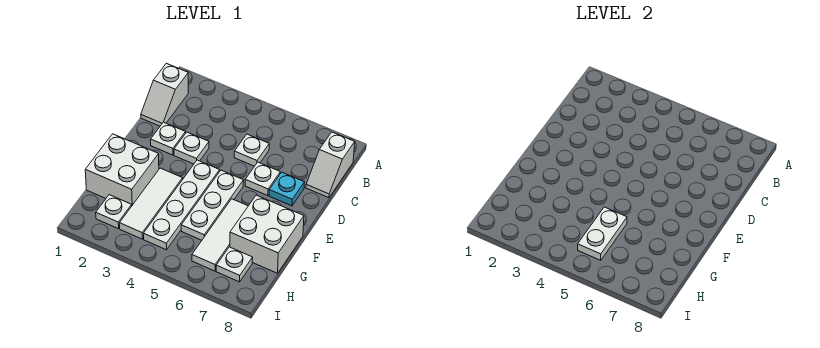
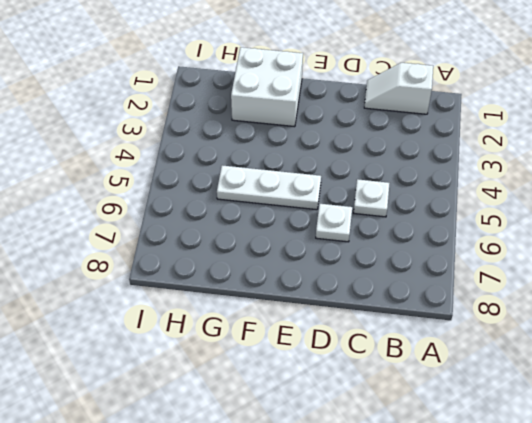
none -> white 1x2 slope [306,132,355,198]
none -> white 1x1 plate [151,122,186,155]
none -> white 1x1 plate [174,132,209,164]

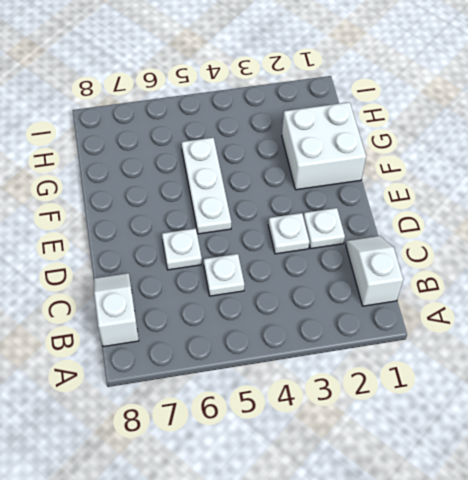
none -> cyan 1x1 plate [269,172,305,206]
none -> white 1x4 plate [144,160,220,250]
none -> white 1x3 tile [120,168,183,239]

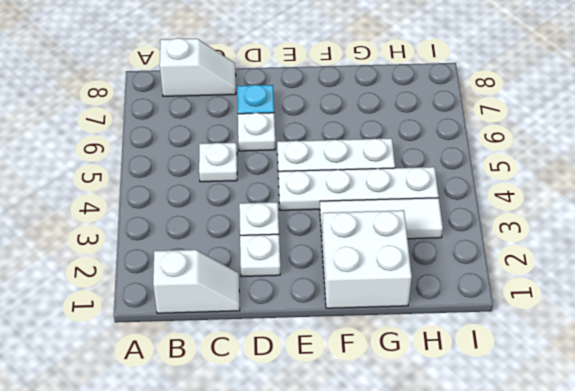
none -> white 1x3 tile [192,199,248,271]
none -> white 2x2 brick [230,195,304,273]
none -> white 1x1 plate [96,195,132,229]

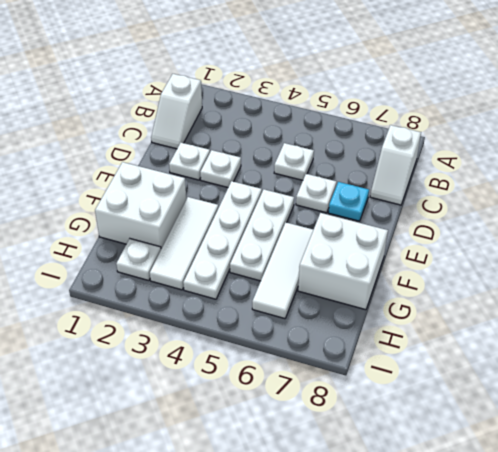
none -> white 1x1 plate [216,247,253,282]
none -> white 1x2 plate [578,207,627,260]

